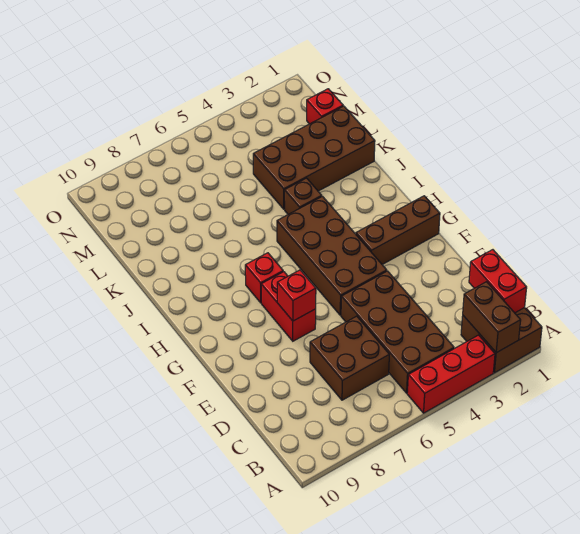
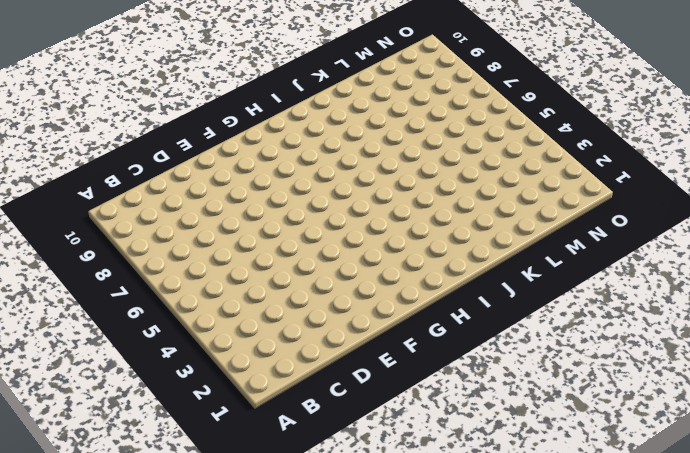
none -> brown 2x2 brick [461,308,542,373]
none -> red 1x3 brick [407,335,495,413]
none -> brown 2x4 brick [341,271,454,393]

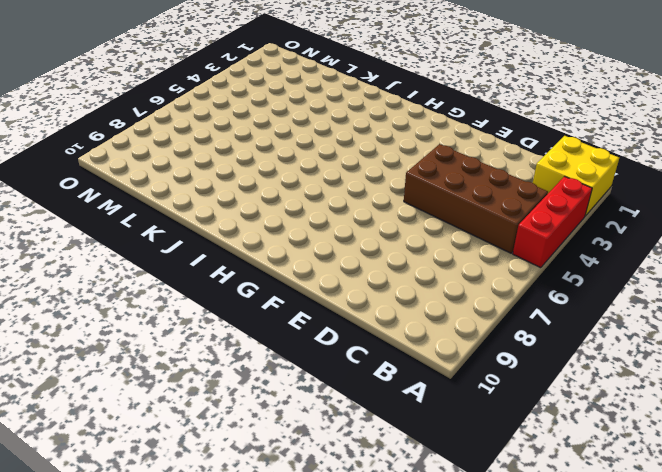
yellow 2x2 brick [533,136,619,216] -> brown 2x2 brick [461,308,542,373]
none -> brown 2x2 brick [310,316,389,400]
none -> brown 2x4 brick [277,196,387,315]
none -> red 1x2 brick [261,272,316,341]

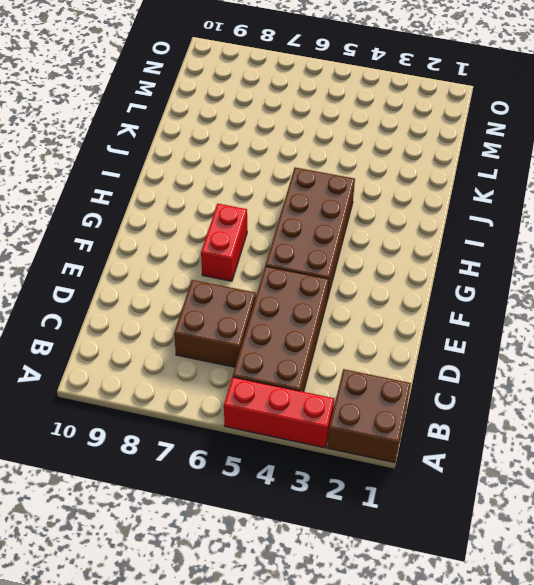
none -> brown 1x3 brick [356,196,440,264]
none -> red 1x1 brick [245,253,283,303]
none -> brown 1x1 brick [284,178,322,214]

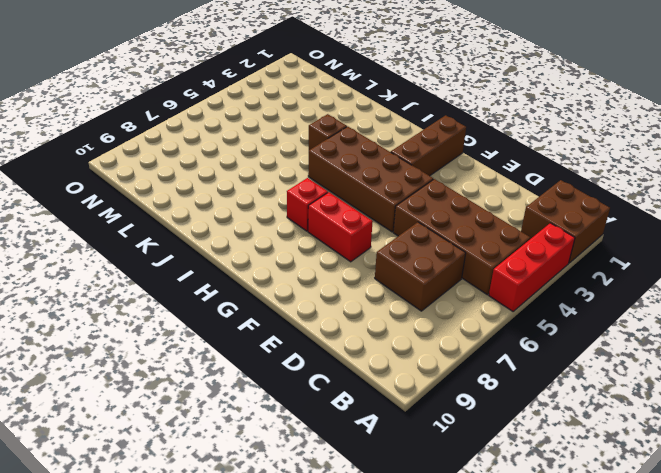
none -> brown 2x4 brick [253,106,375,209]
none -> red 1x1 brick [307,89,343,124]
none -> brown 1x2 brick [463,282,521,353]

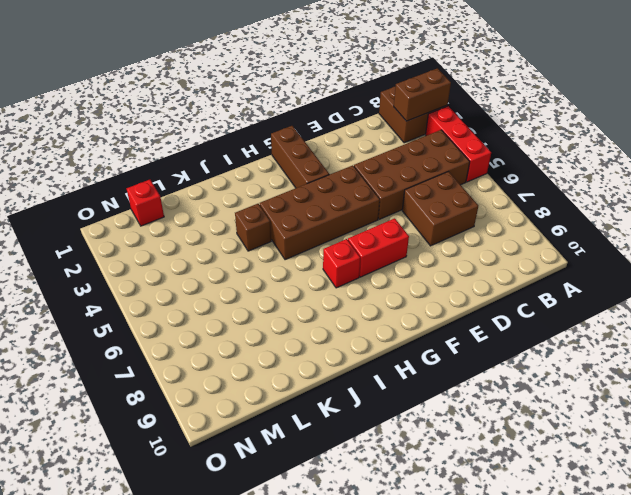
none -> brown 2x4 brick [253,106,375,209]
none -> red 1x2 brick [469,250,527,313]
none -> red 1x1 brick [277,270,316,321]

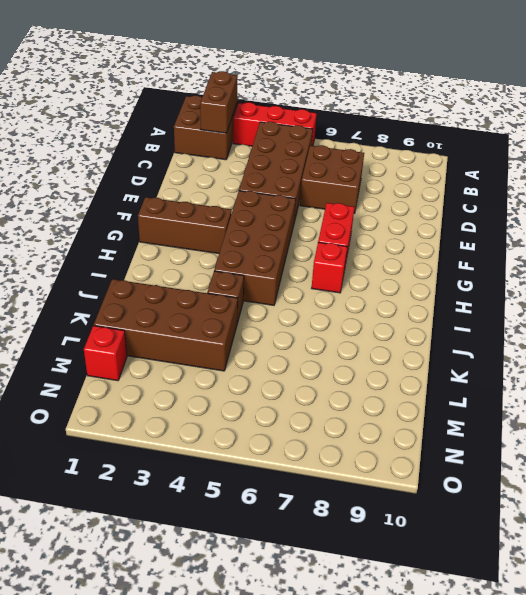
none -> red 1x2 brick [469,250,527,313]
none -> red 1x1 brick [277,270,316,321]

